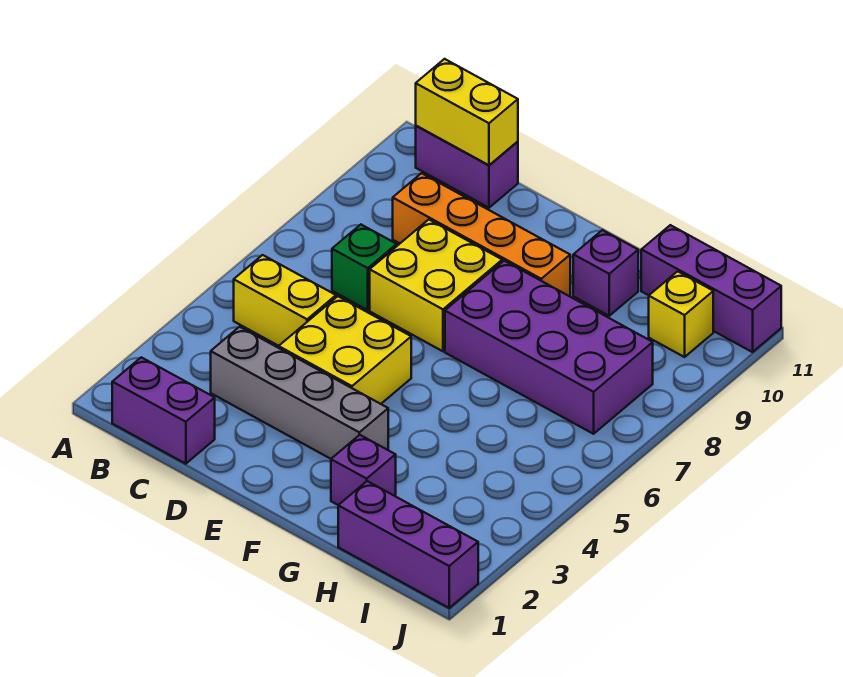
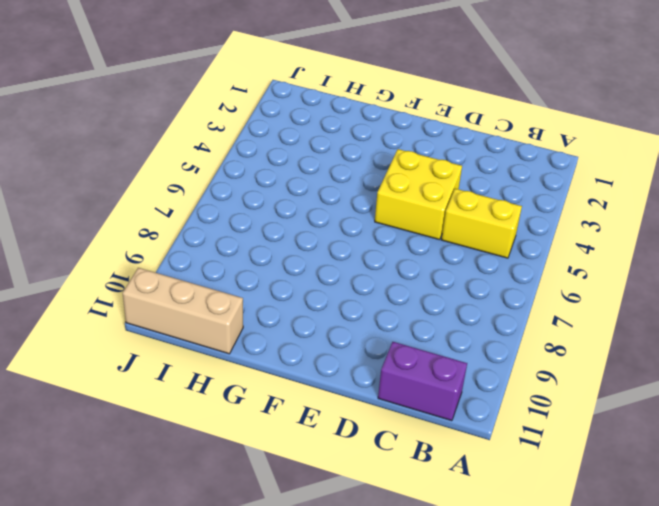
tan 1x3 brick [123,268,243,354] -> purple 1x3 brick [641,225,781,352]
none -> purple 1x2 brick [112,357,215,464]
none -> grey 1x4 brick [211,327,388,459]
none -> green 1x1 brick [332,225,397,310]

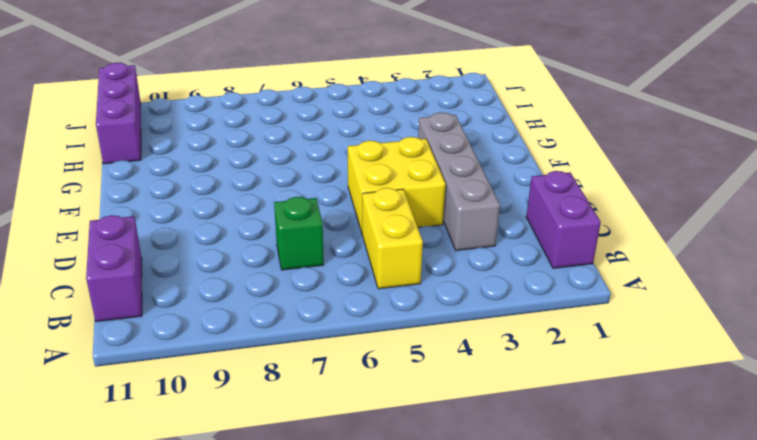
none -> orange 1x4 brick [393,173,570,296]
none -> yellow 2x2 brick [370,220,502,351]
none -> purple 2x4 brick [445,261,653,434]

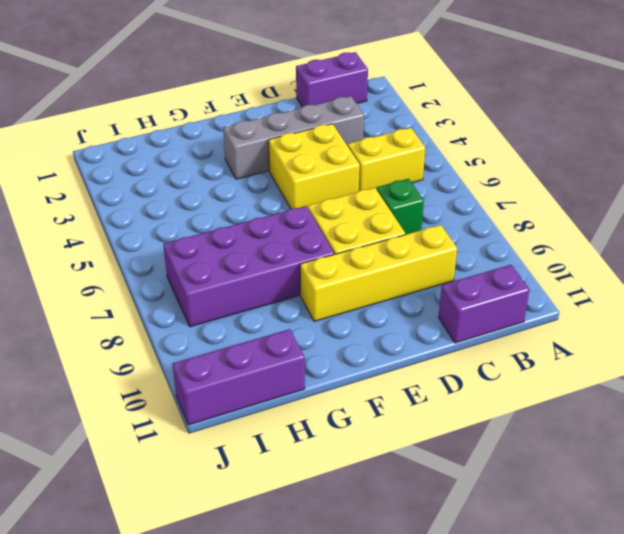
yellow 1x4 brick [300,225,457,321] -> orange 1x4 brick [393,173,570,296]
none -> purple 1x1 brick [331,435,396,505]
none -> purple 1x1 brick [573,230,638,316]
none -> purple 1x3 brick [338,481,478,608]

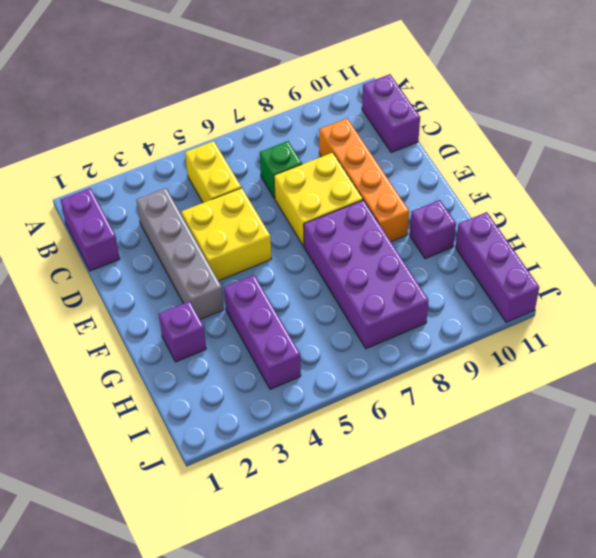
purple 1x3 brick [224,275,301,389] -> purple 1x3 brick moved to [338,481,478,608]
none -> yellow 1x1 brick [649,271,713,357]
none -> yellow 1x2 brick [416,59,518,165]

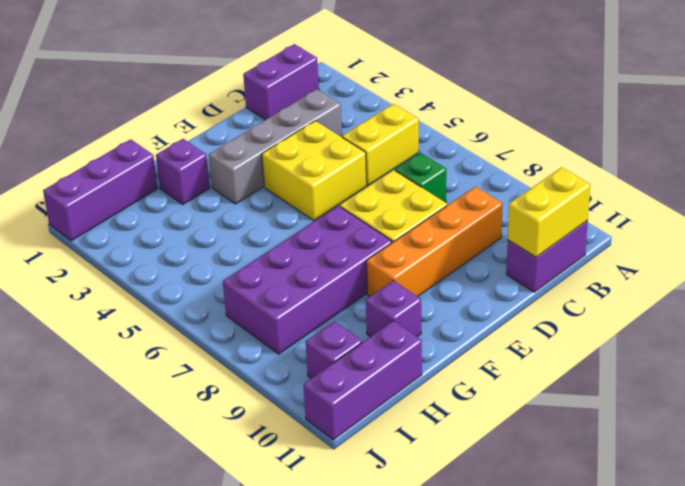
purple 1x1 brick [306,321,362,378] -> yellow 1x1 brick [649,271,713,357]

